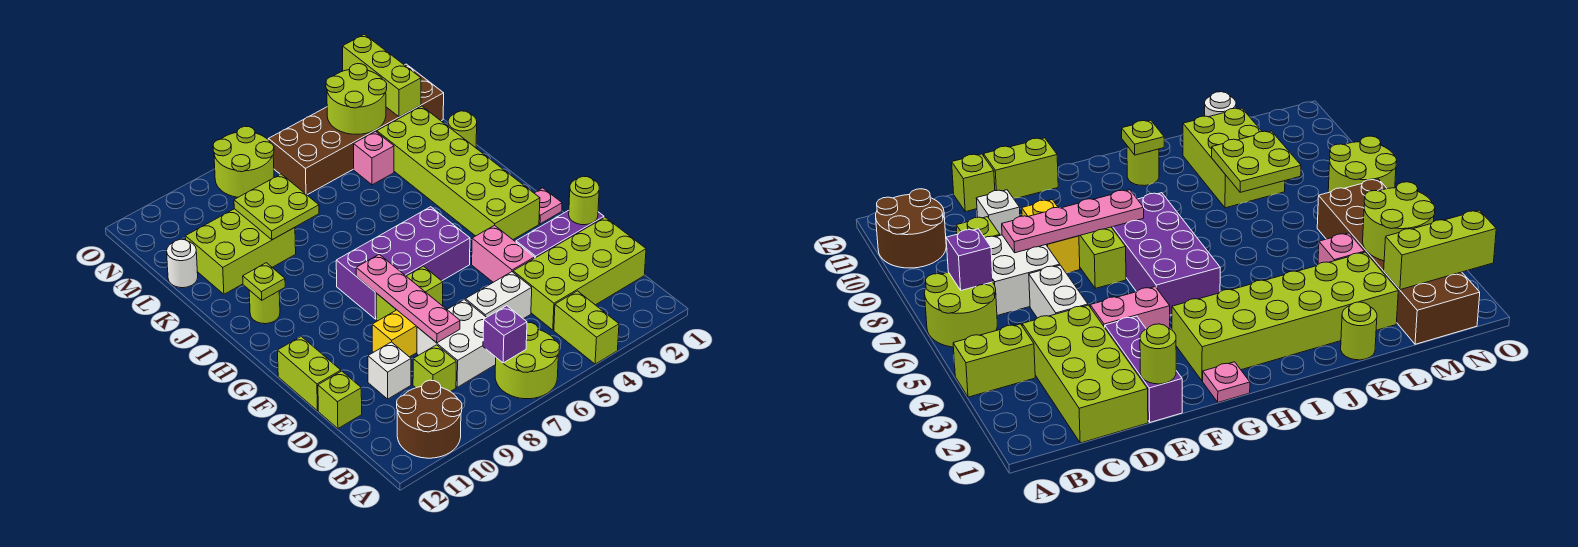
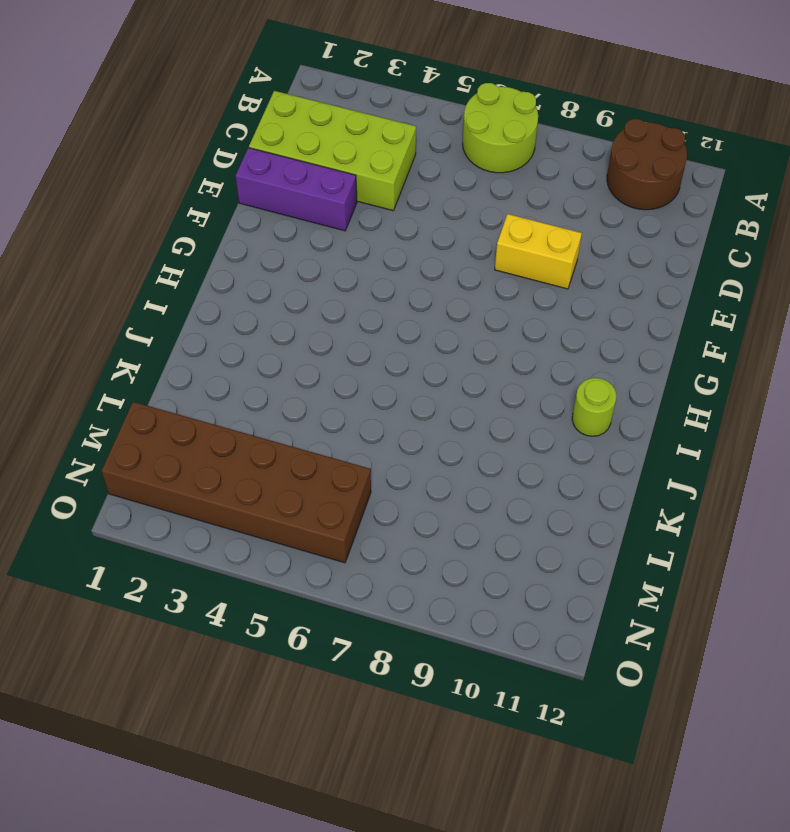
none -> lime 1x2 brick [554,291,619,364]
none -> white 2x2 brick [417,299,496,387]
none -> lime 1x1 brick [413,345,456,392]
none -> white 1x2 brick [466,272,532,319]

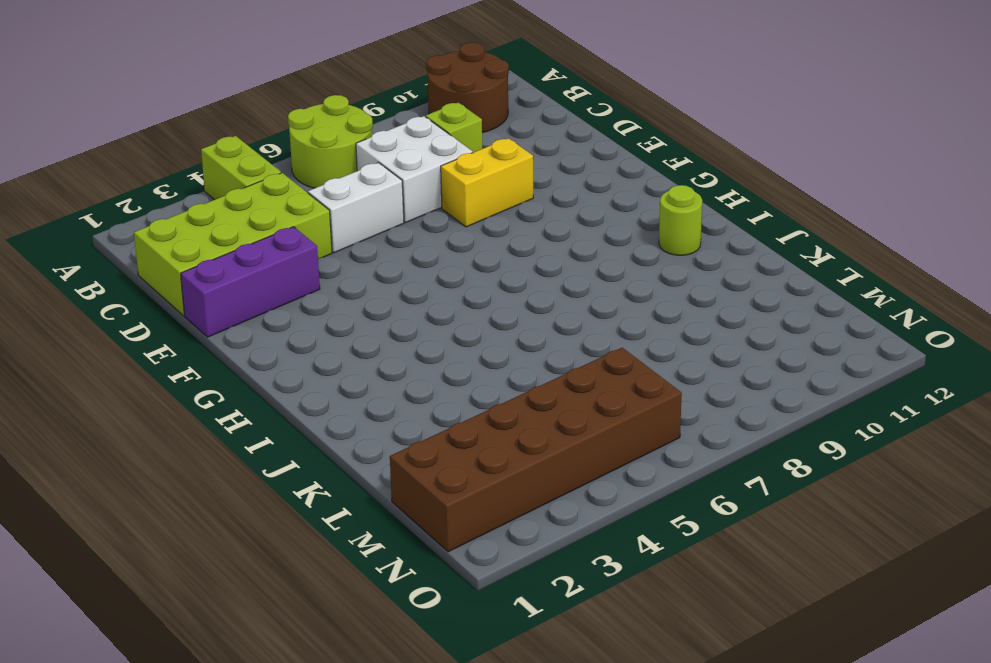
none -> white 1x1 brick [368,342,411,399]
none -> lime 1x1 brick [318,371,362,428]
none -> pink 1x2 brick [472,225,535,282]
none -> lime 1x2 brick [277,336,341,411]

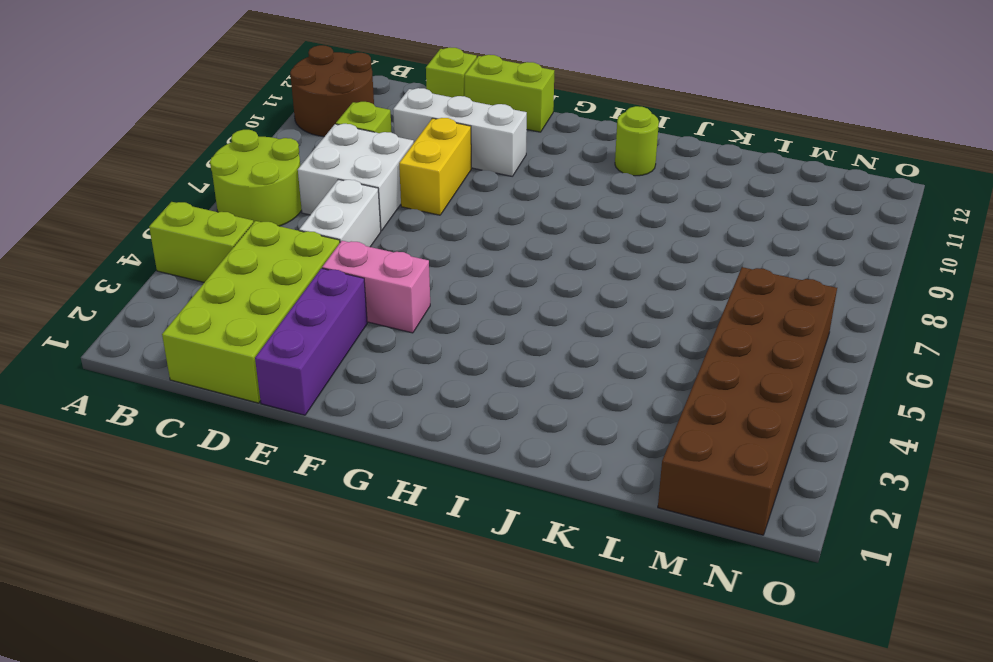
white 1x3 brick [393,88,527,176] -> white 1x1 brick [368,342,411,399]
none -> lime 1x2 brick [376,266,443,321]
none -> pink 1x1 plate [535,188,562,224]
none -> lime 2x6 brick [377,106,540,239]
none -> purple 2x4 brick [336,207,470,319]

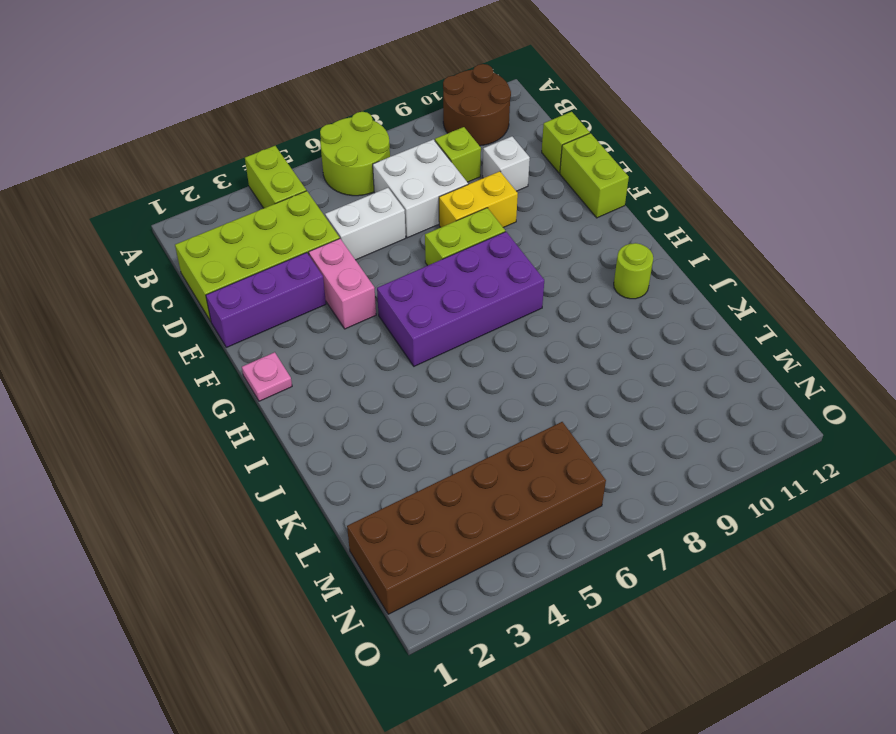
none -> lime 2x6 brick [377,106,540,239]
none -> lime 1x1 round brick [448,111,477,148]
none -> lime 2x3 brick [185,209,296,294]
none -> pink 1x1 brick [354,131,394,185]

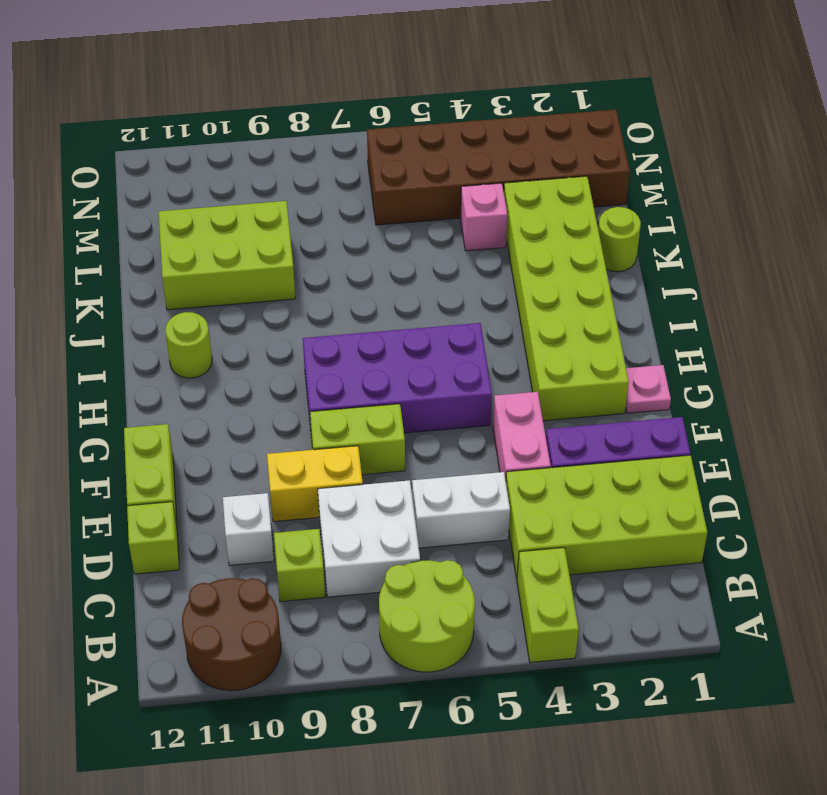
none -> white 1x1 round brick [167,239,198,288]
none -> lime 2x2 round brick [213,126,274,197]
none -> purple 1x1 brick [483,306,527,363]
none -> pink 1x4 plate [356,254,460,343]

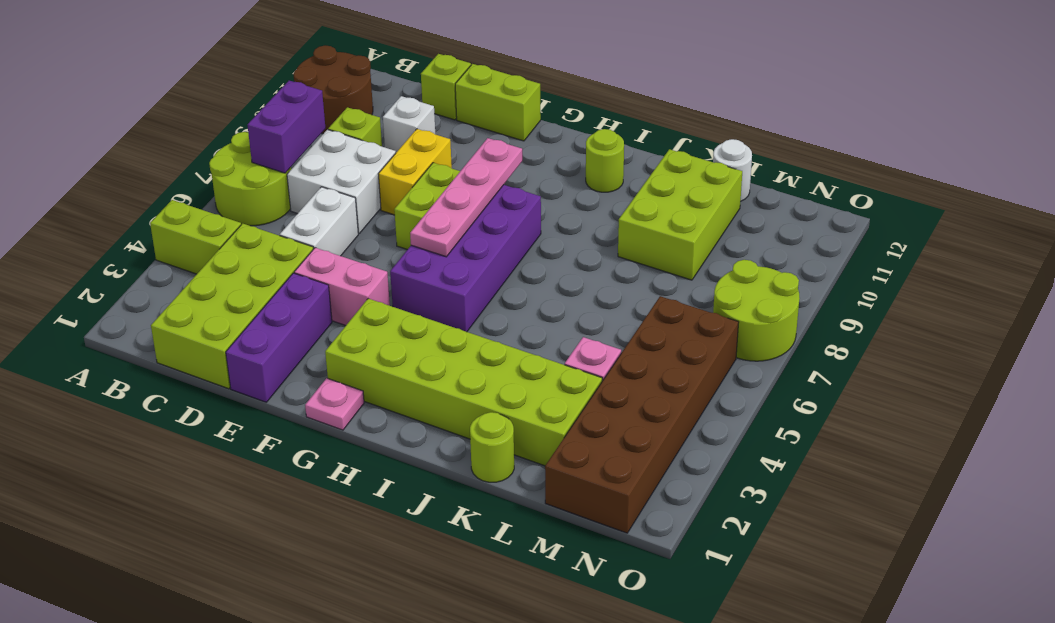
purple 1x2 brick [248,81,326,173] -> purple 1x1 brick [483,306,527,363]
pink 1x4 plate [410,138,522,257] -> pink 1x4 plate turned to [356,254,460,343]
none -> lime 1x1 round brick [569,176,599,225]
none -> lime 1x1 plate [243,263,285,300]
none -> lime 2x2 plate [234,174,319,240]
none -> lime 1x3 brick [343,34,421,117]

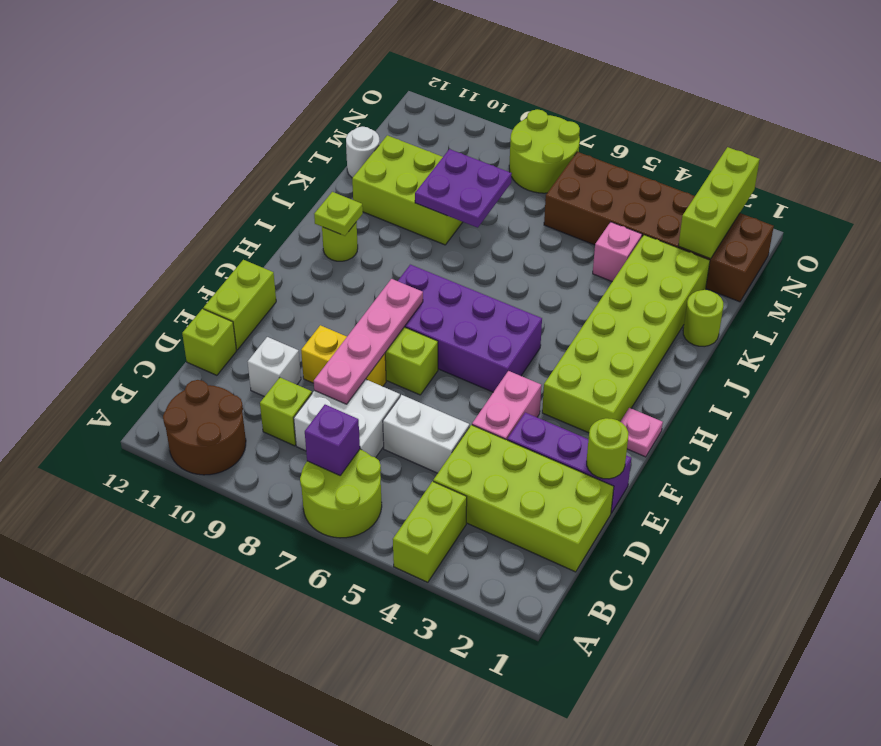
purple 2x2 plate [415,149,512,228] -> lime 2x2 plate [234,174,319,240]
none -> lime 2x2 round brick [326,64,387,134]

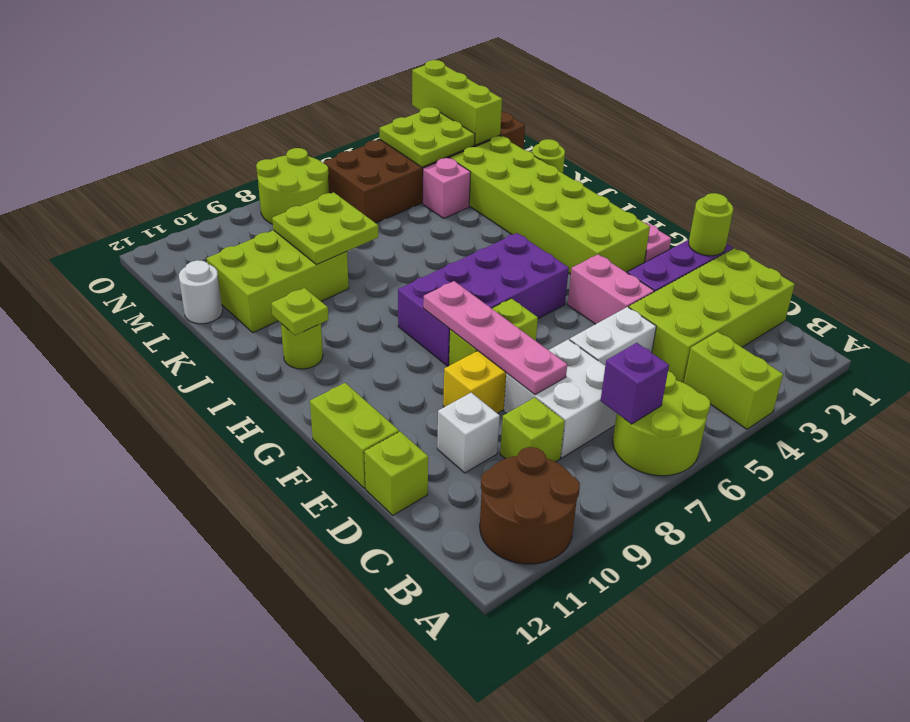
lime 2x2 plate [380,107,475,167] -> lime 2x2 round brick [326,64,387,134]

